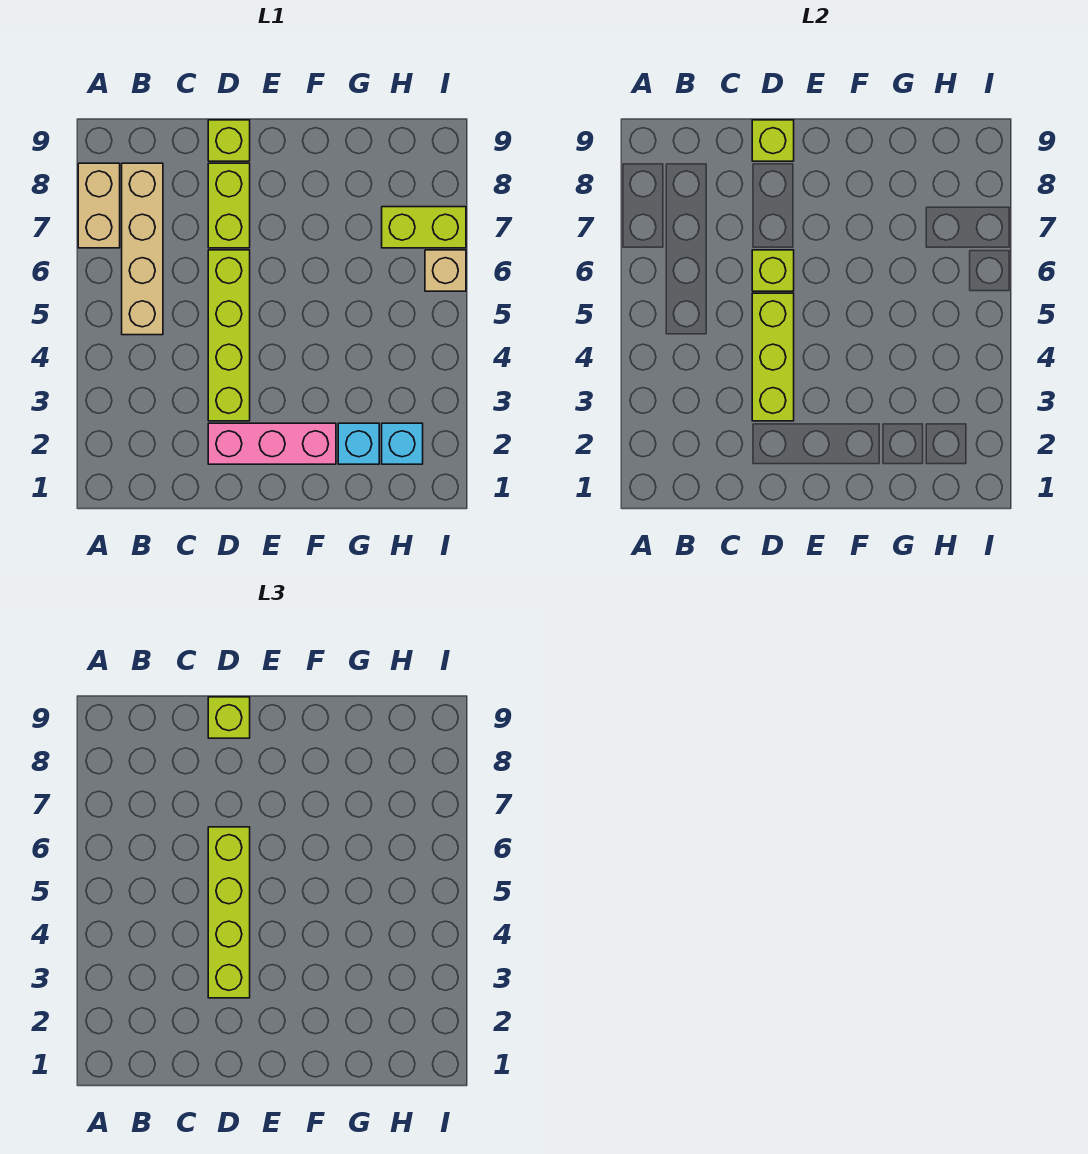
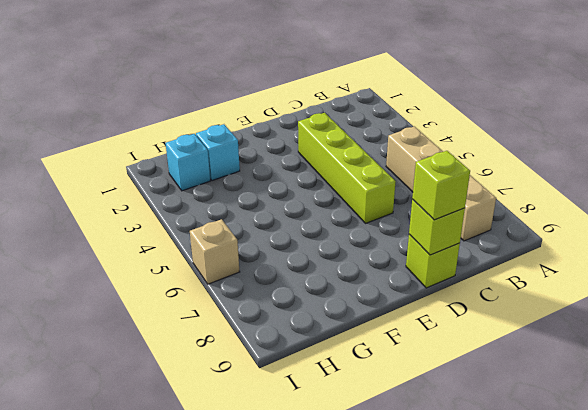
none -> tan 1x2 brick [78,163,120,248]
none -> pink 1x3 brick [208,423,336,464]
none -> lime 1x2 brick [208,163,250,248]

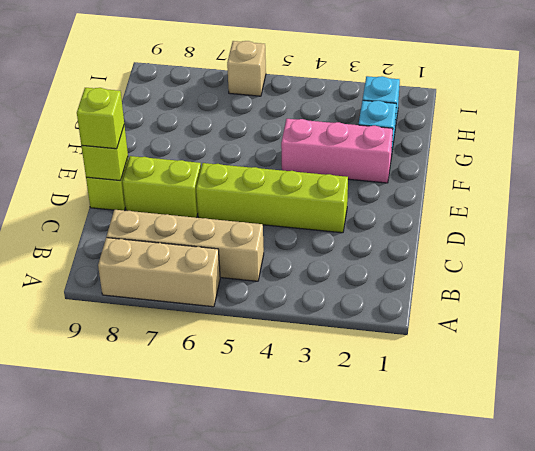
tan 1x3 brick [98,238,220,307] -> tan 1x2 brick [78,163,120,248]
pink 1x3 brick [281,119,393,183] -> pink 1x3 brick turned to [208,423,336,464]
none -> lime 1x2 brick [382,207,466,248]
none -> lime 1x3 brick [752,293,794,421]
none -> lime 1x1 brick [752,250,794,291]

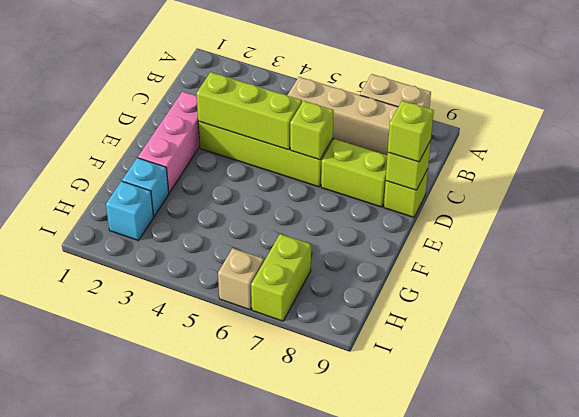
none -> lime 1x4 brick [208,827,250,998]

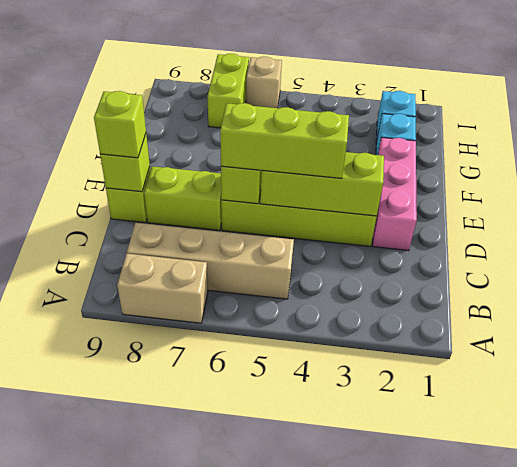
lime 1x3 brick [220,103,349,179] -> lime 1x4 brick [208,827,250,998]

